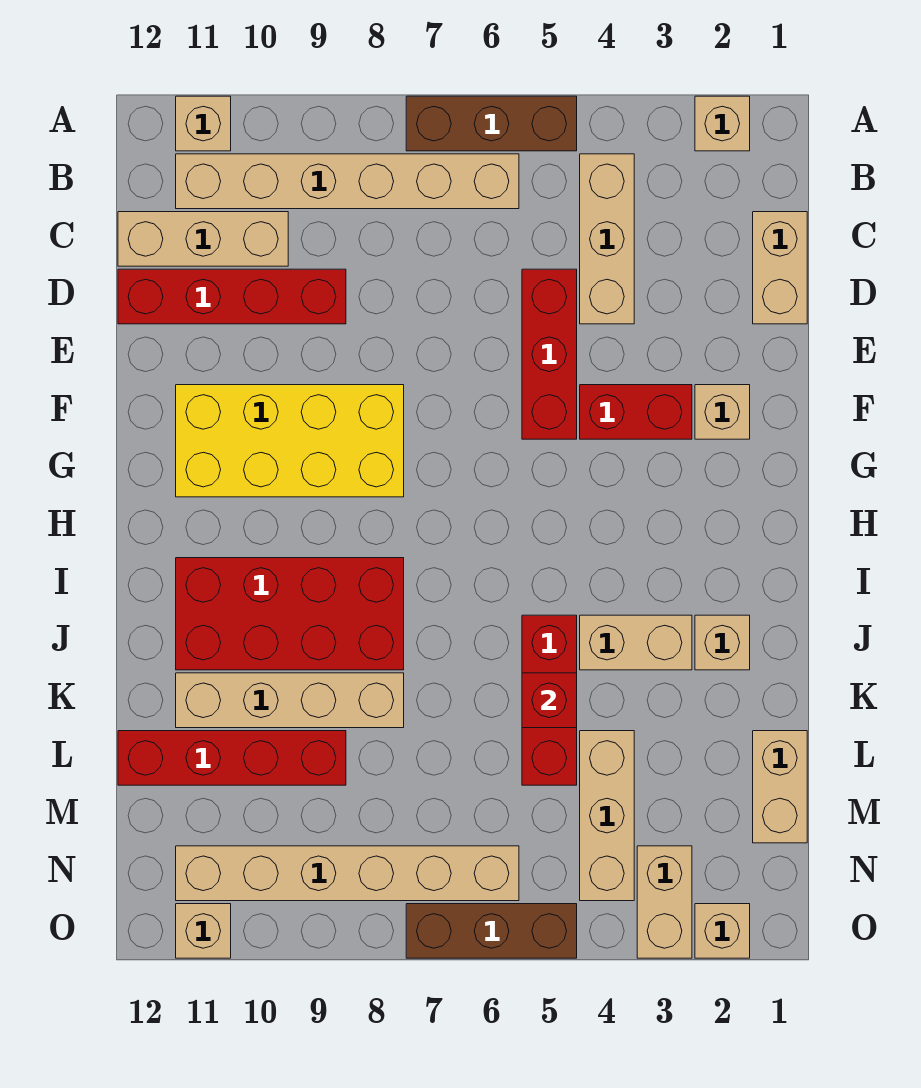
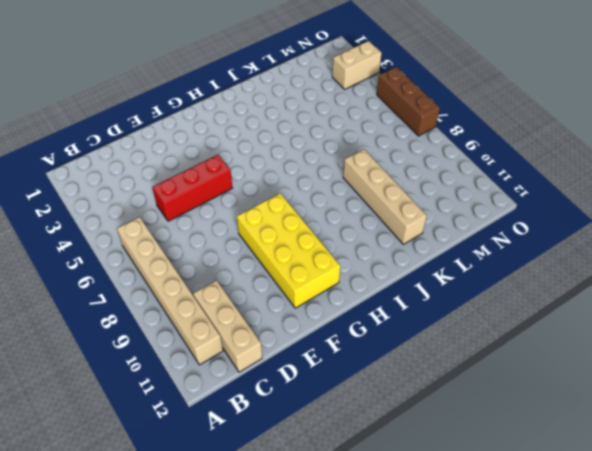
none -> tan 1x1 brick [695,96,750,151]
none -> brown 1x3 brick [406,96,577,151]
none -> tan 1x1 brick [176,96,231,151]

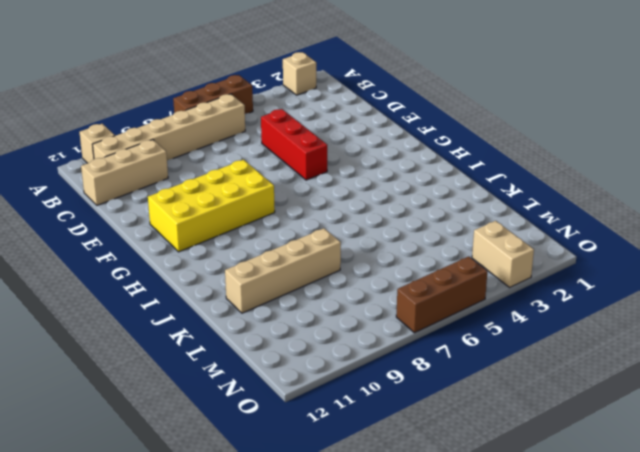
none -> tan 1x3 brick [580,154,634,324]
none -> tan 1x2 brick [753,212,807,324]
none -> red 1x4 brick [118,269,346,324]

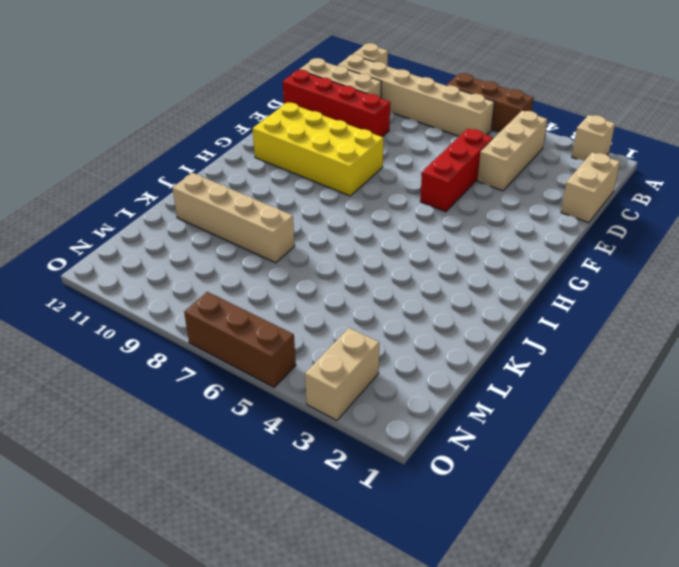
none -> tan 1x1 brick [695,385,750,439]
none -> red 1x2 brick [580,385,692,439]
none -> red 2x4 brick [176,558,404,670]

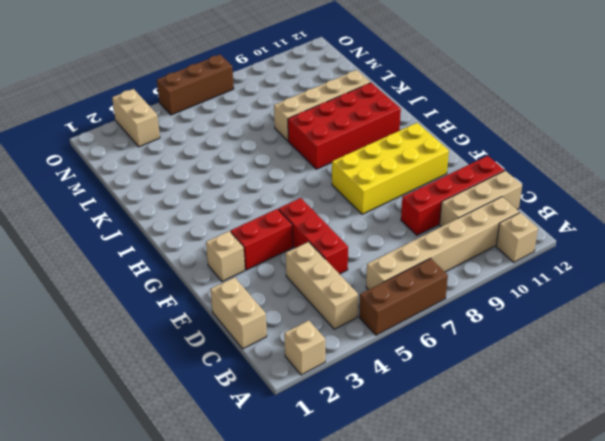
none -> tan 1x1 brick [695,615,750,670]
none -> tan 1x2 brick [580,615,692,670]
none -> red 1x3 brick [522,615,577,785]

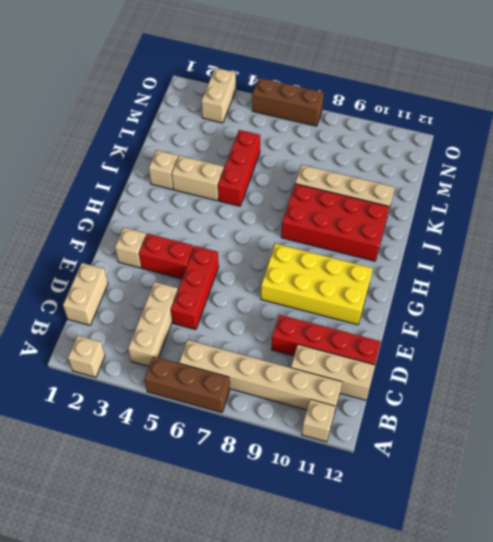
none -> tan 1x2 brick [753,731,807,843]
none -> tan 1x3 brick [580,731,634,901]
none -> red 1x4 brick [118,731,346,785]

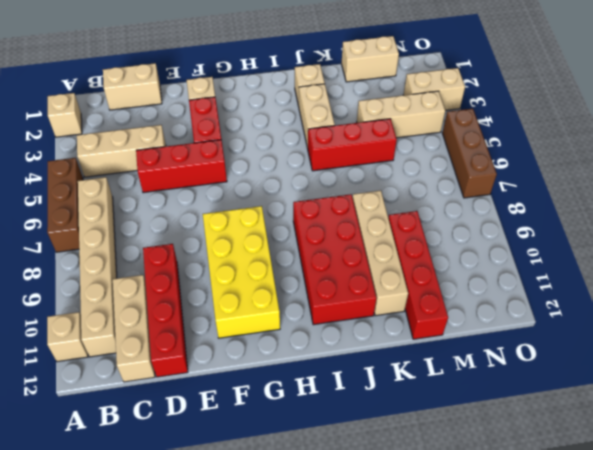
none -> tan 1x6 brick [176,846,519,901]
none -> tan 1x1 brick [695,904,750,958]
none -> tan 1x1 brick [176,904,231,958]

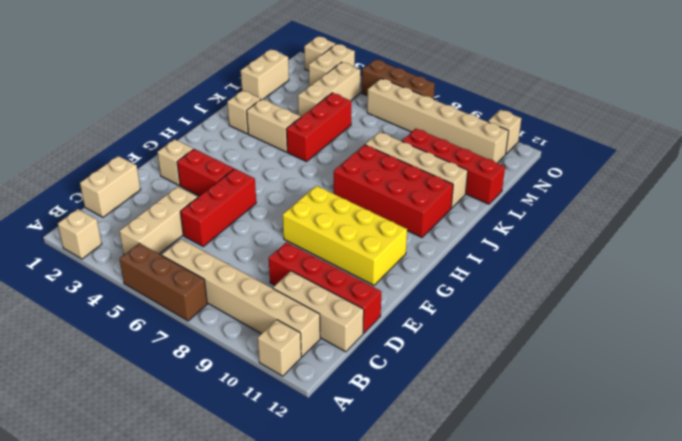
none -> red 1x1 brick [522,673,577,728]

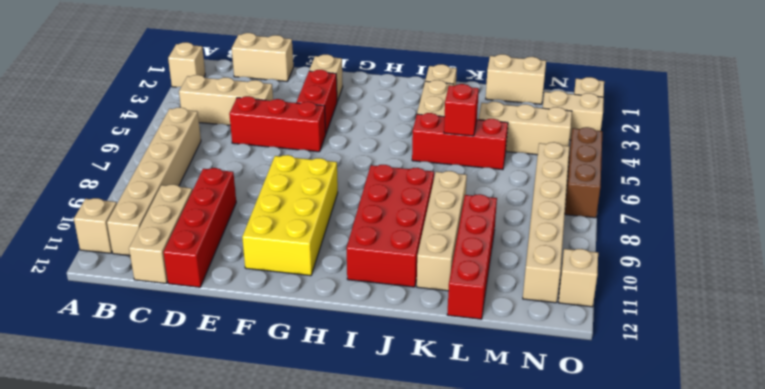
none -> brown 1x3 brick [406,96,577,151]

